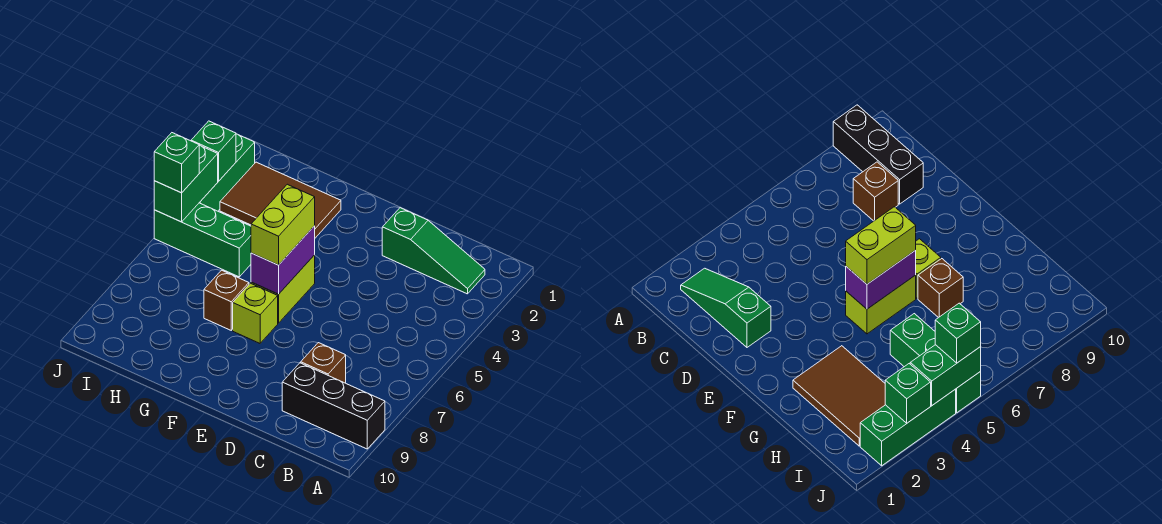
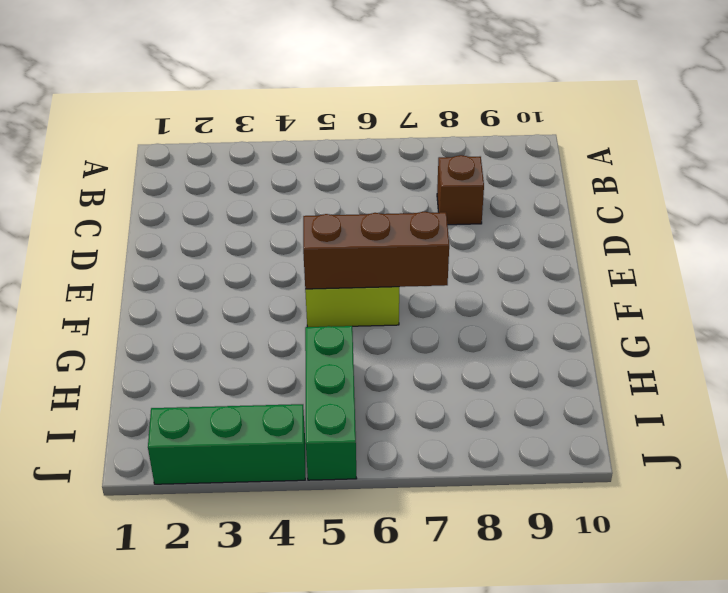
brown 1x3 brick [303,212,449,289] -> purple 1x2 brick [251,226,315,294]
none -> black 1x3 brick [282,363,385,449]
none -> green 1x3 slope [382,208,485,294]
none -> lime 1x1 brick [233,283,278,343]

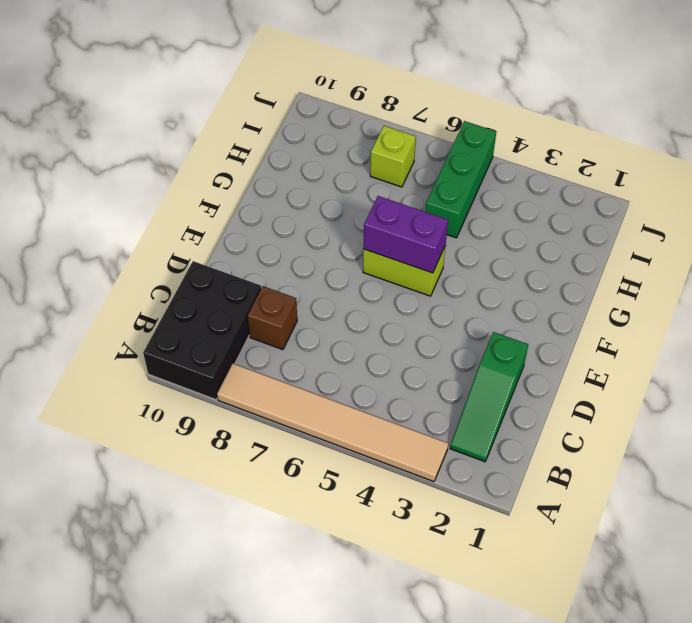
tan 1x6 tile [217,364,448,482] -> none
black 2x3 brick [143,261,261,400] -> black 1x3 brick [282,363,385,449]
lime 1x1 brick [370,126,416,187] -> lime 1x1 brick moved to [233,283,278,343]
none -> brown 2x3 tile [220,162,341,238]
none -> brown 1x1 brick [204,270,249,330]
none -> green 1x3 brick [199,134,255,211]

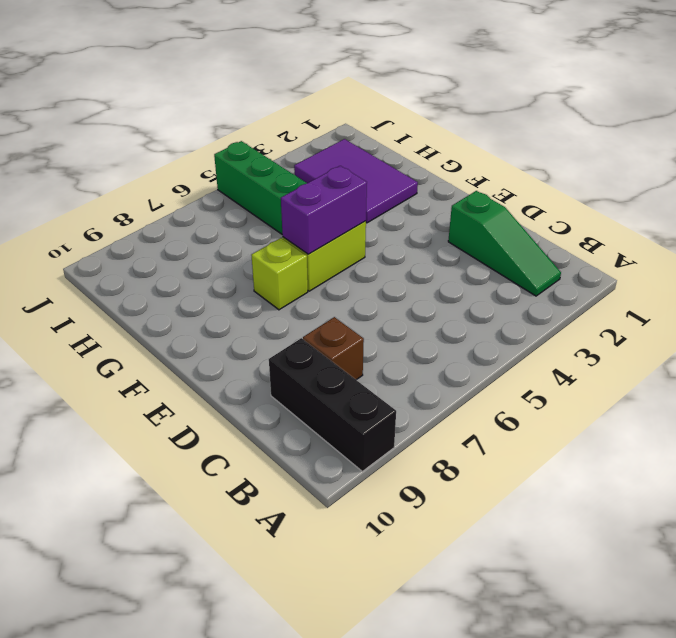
purple 2x3 tile [294,139,418,223] -> brown 2x3 tile [220,162,341,238]
none -> brown 1x1 brick [204,270,249,330]
none -> green 1x3 brick [199,134,255,211]
none -> green 1x1 brick [191,121,236,181]

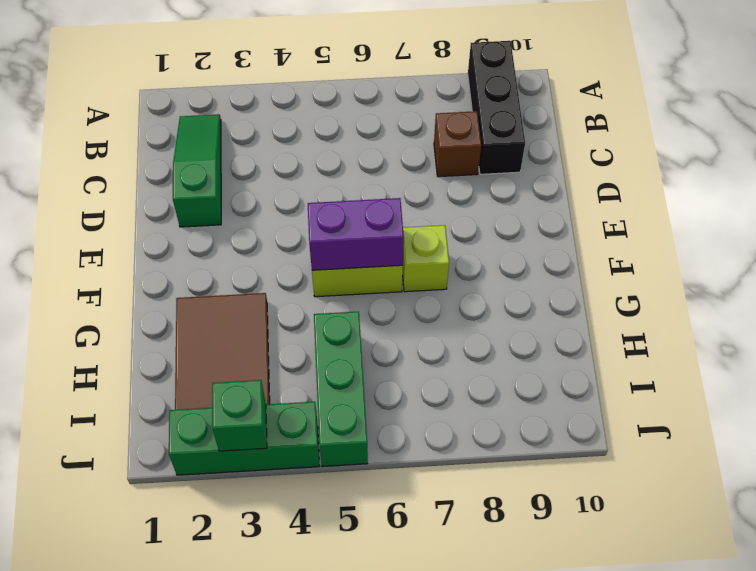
none -> brown 1x1 brick [204,270,249,330]
none -> green 1x2 brick [154,146,218,222]
none -> lime 1x2 brick [251,184,315,265]

